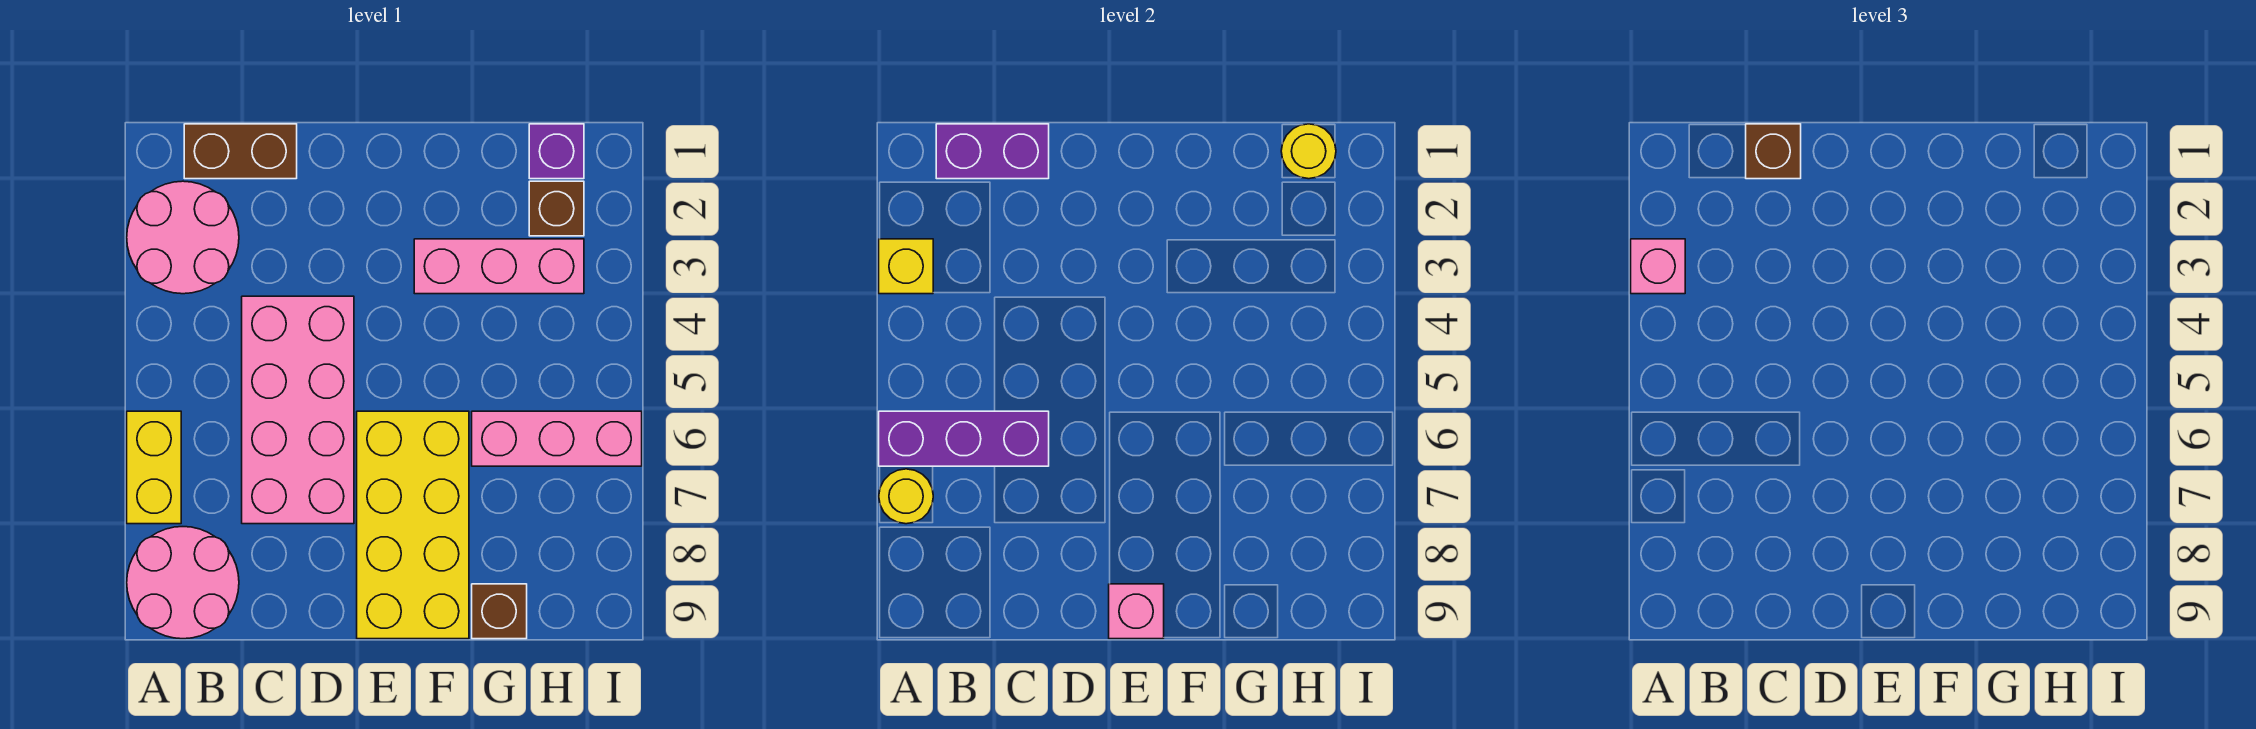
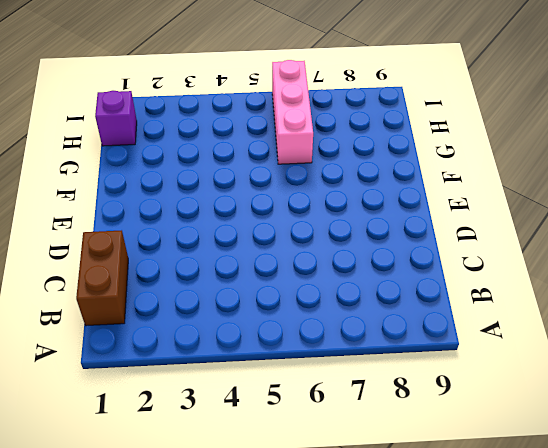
none -> pink 2x2 round brick [127,181,239,294]
none -> yellow 1x2 brick [127,411,181,524]
none -> pink 2x2 round brick [127,527,239,639]

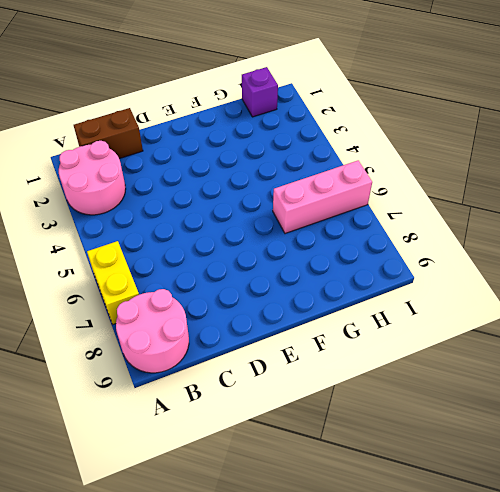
none -> pink 2x4 brick [242,296,354,524]
none -> yellow 2x4 brick [357,411,469,639]
none -> pink 1x3 brick [414,239,584,294]

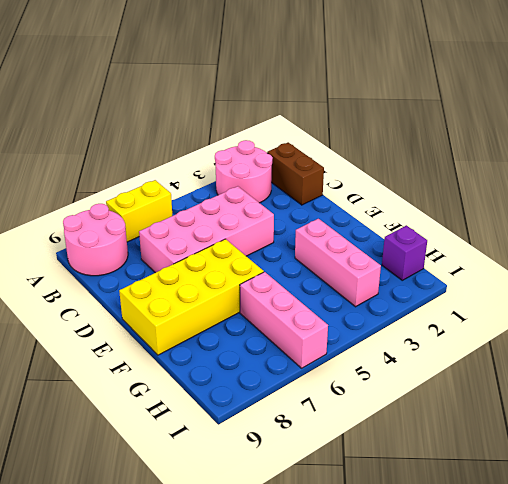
none -> brown 1x1 brick [472,584,527,639]
none -> brown 1x1 brick [529,181,584,236]
none -> yellow 1x1 brick [879,239,933,294]

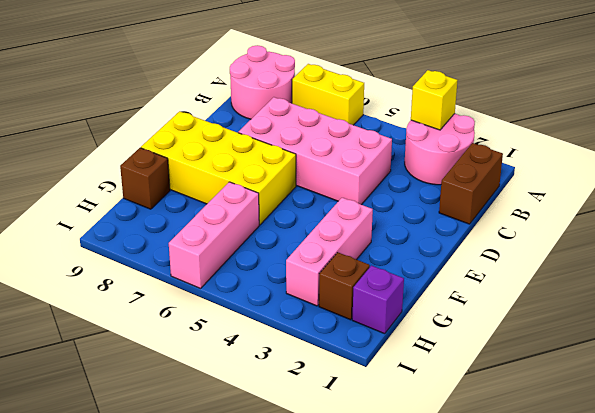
none -> purple 1x3 brick [879,411,1049,466]
none -> yellow 1x1 round brick [879,469,933,524]
none -> purple 1x2 brick [936,124,1049,179]

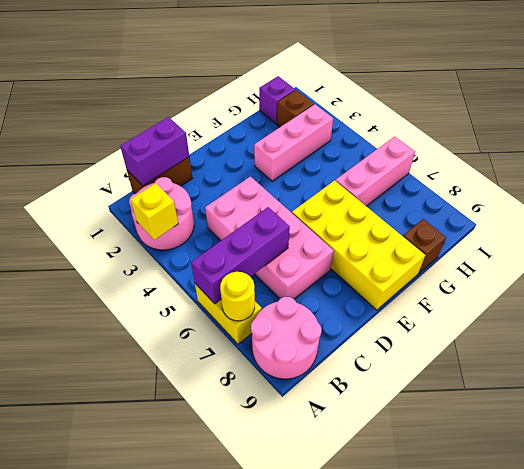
none -> pink 1x1 brick [1109,584,1164,639]
none -> yellow 1x1 round brick [1281,124,1336,179]
none -> pink 1x1 brick [1631,239,1685,294]

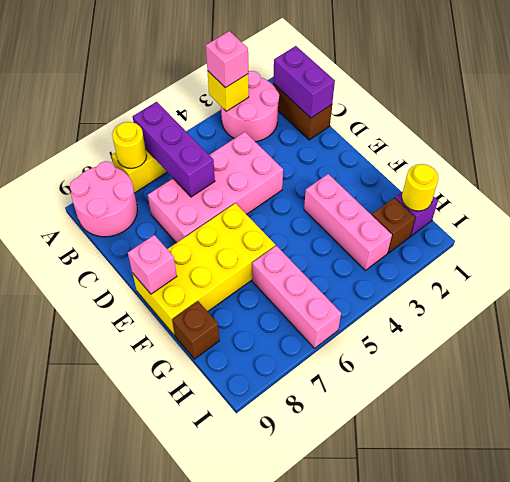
none -> brown 1x1 brick [1746,124,1801,179]

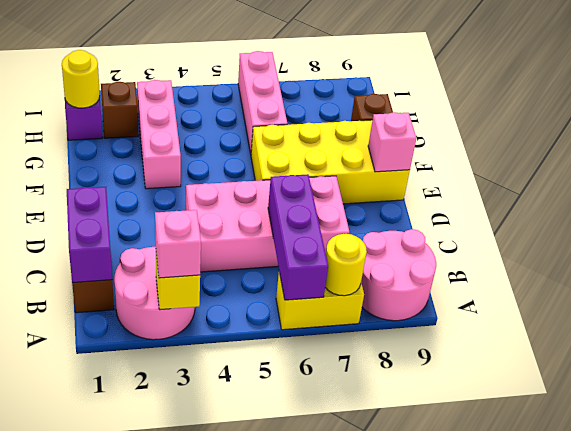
none -> brown 1x1 brick [1746,124,1801,179]

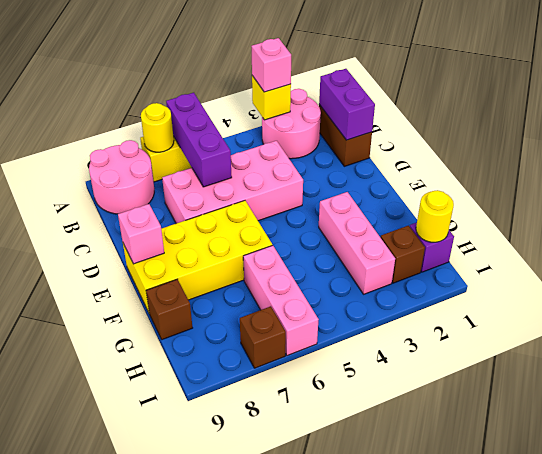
brown 1x1 brick [240,306,286,368] -> brown 1x1 brick moved to [1746,124,1801,179]

